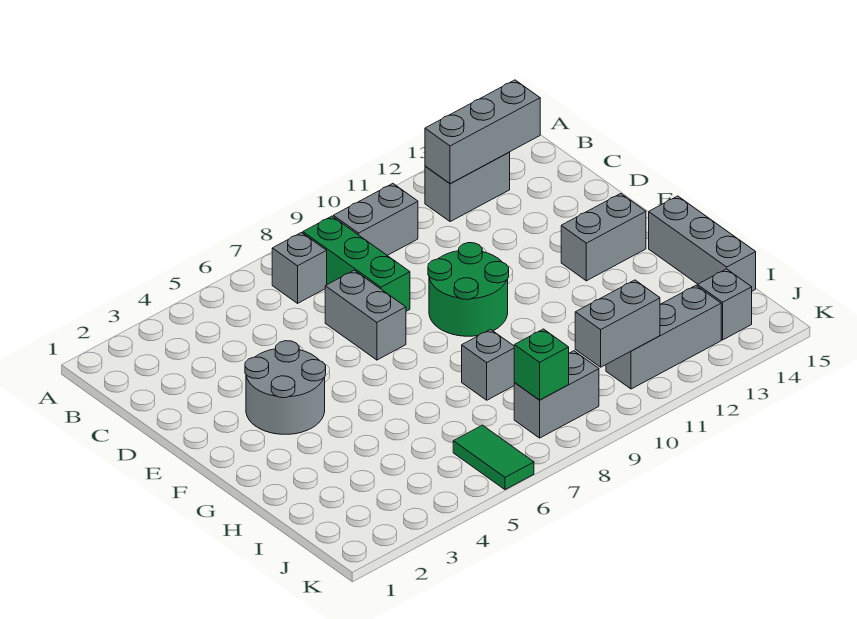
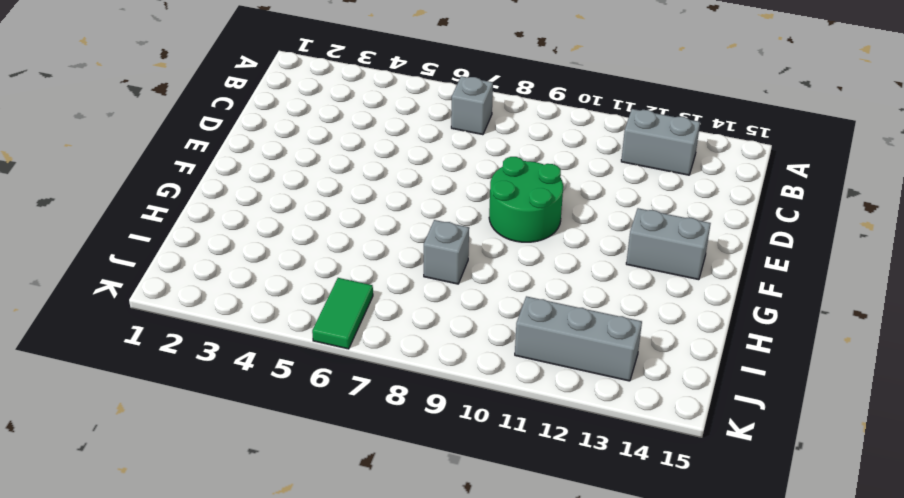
none -> green 1x3 brick [303,216,410,311]
none -> grey 1x2 brick [333,184,418,255]
none -> grey 1x2 brick [325,270,406,360]

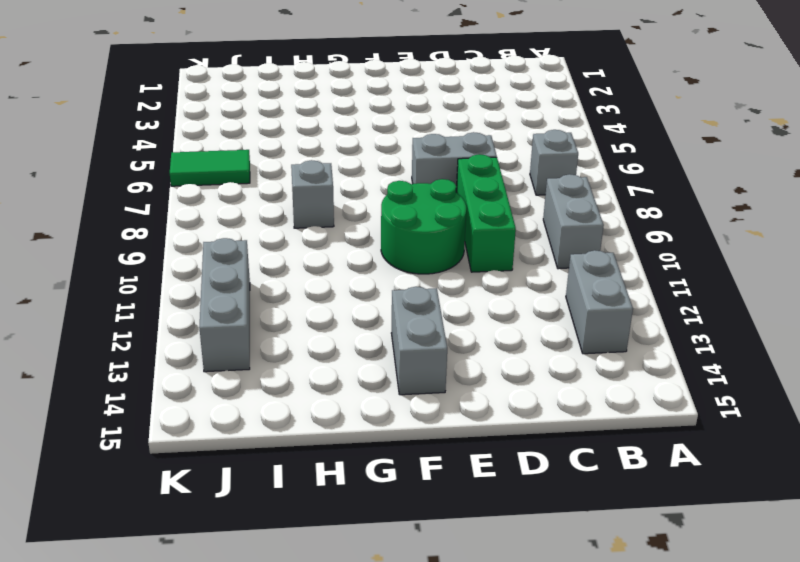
green 1x3 brick [456,154,516,272] -> green 1x3 brick turned to [303,216,410,311]
none -> grey 2x2 round brick [245,341,326,434]
none -> grey 1x3 brick [649,196,756,291]
none -> grey 1x2 brick [514,351,599,438]

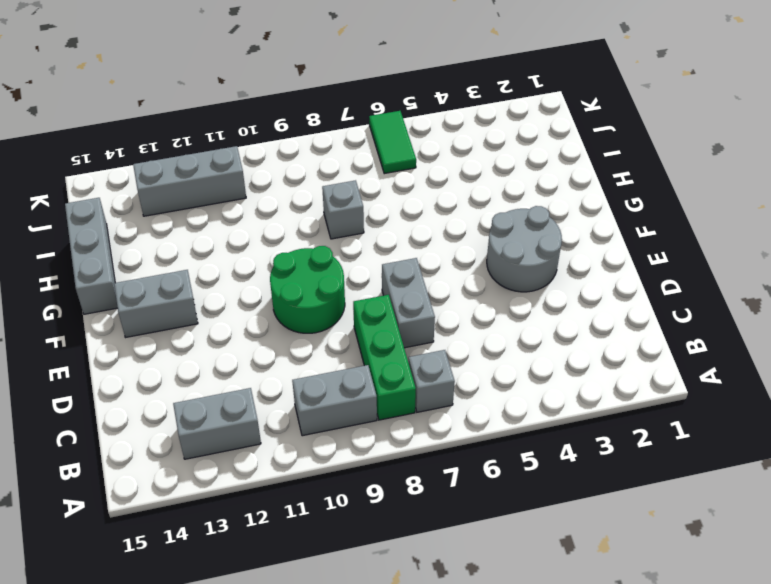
none -> grey 1x2 brick [514,351,599,438]
none -> grey 1x1 brick [697,269,752,340]
none -> grey 1x3 brick [425,80,540,184]

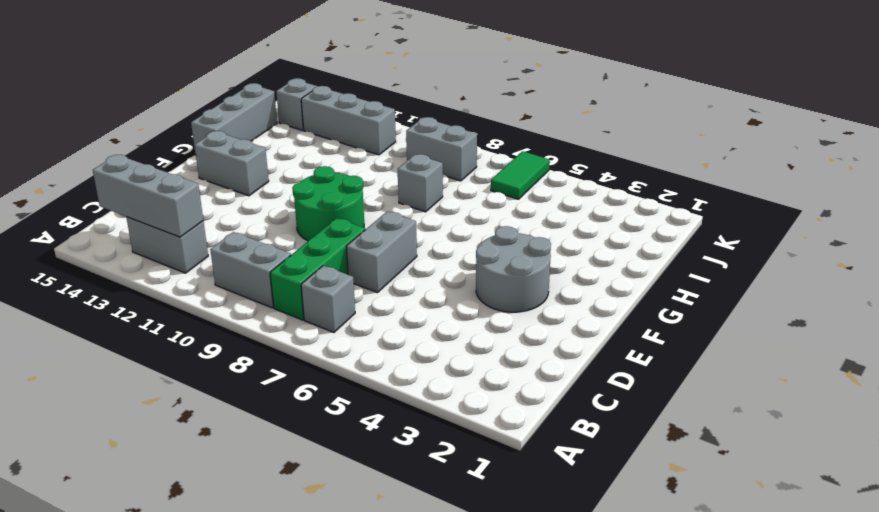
none -> green 1x1 brick [514,329,569,400]
none -> grey 1x2 brick [575,280,660,367]

